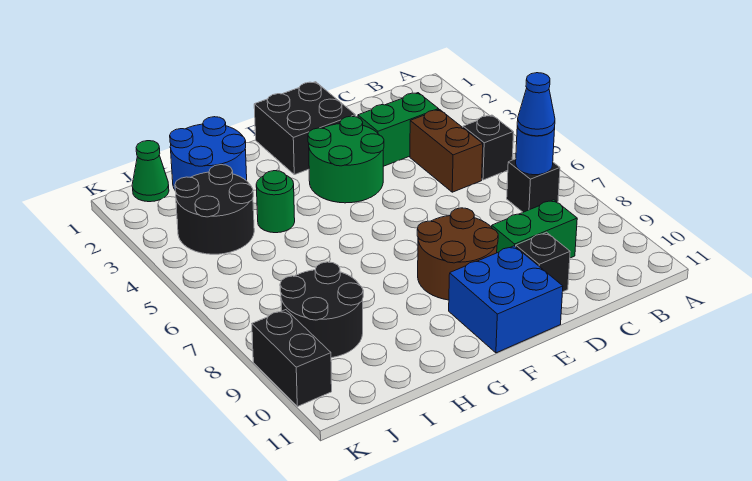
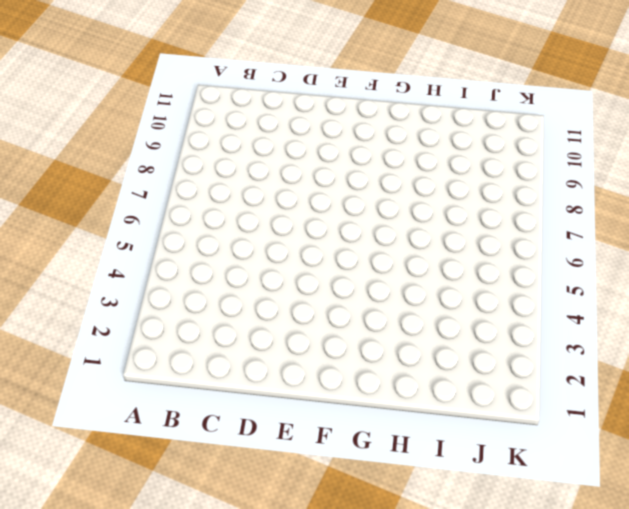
none -> black 1x1 brick [463,115,514,180]
none -> black 1x1 brick [507,159,560,212]
none -> green 1x2 brick [358,93,439,166]

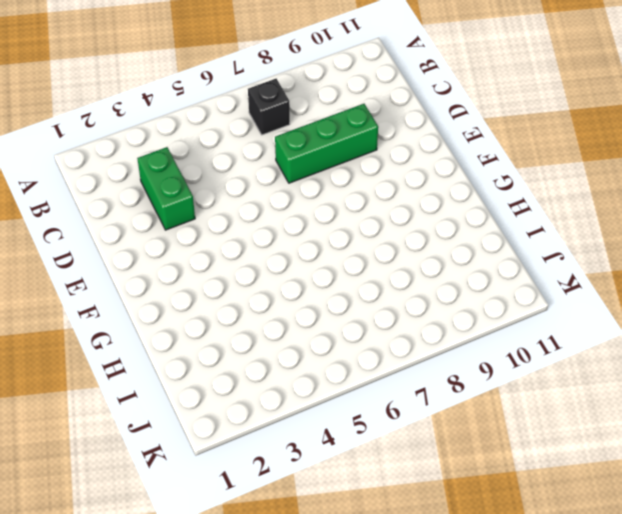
green 1x3 brick [275,104,378,183] -> green 1x2 brick [492,200,577,258]
none -> black 1x1 brick [463,115,514,180]
none -> brown 1x2 brick [410,110,483,192]
none -> black 1x1 brick [516,232,570,292]

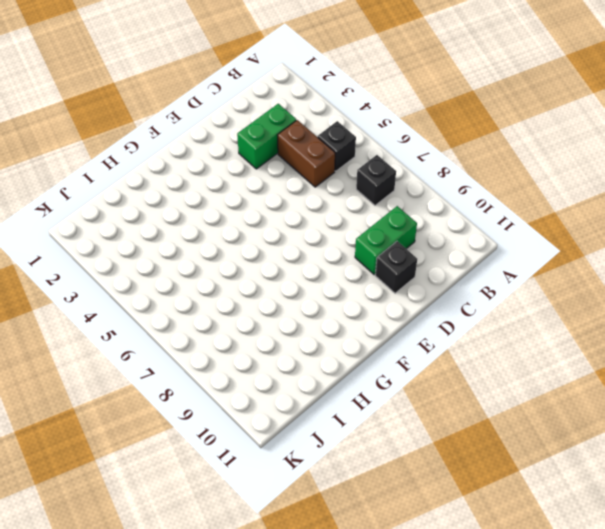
none -> black 2x2 brick [254,82,355,175]
none -> green 2x2 round brick [308,116,384,203]
none -> brown 2x2 round brick [417,208,498,300]

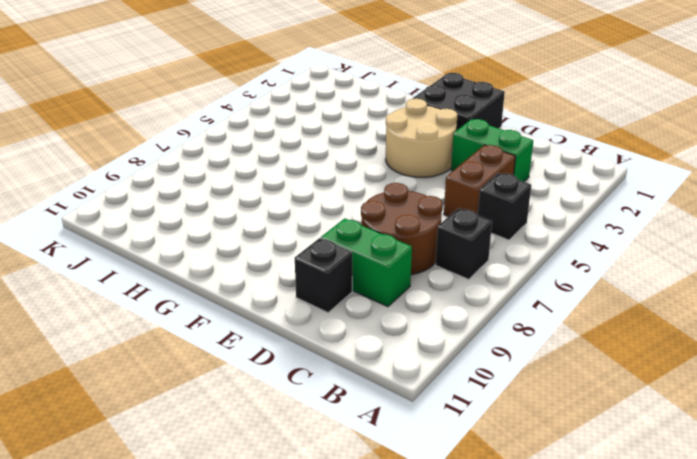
brown 2x2 round brick [361,183,443,275] -> brown 2x2 round brick moved to [417,208,498,300]
tan 2x2 round brick [386,99,457,177] -> green 2x2 round brick [308,116,384,203]
none -> blue 2x2 brick [449,246,563,353]
none -> blue 2x2 round brick [170,117,247,189]
none -> green 1x1 round brick [256,171,295,233]

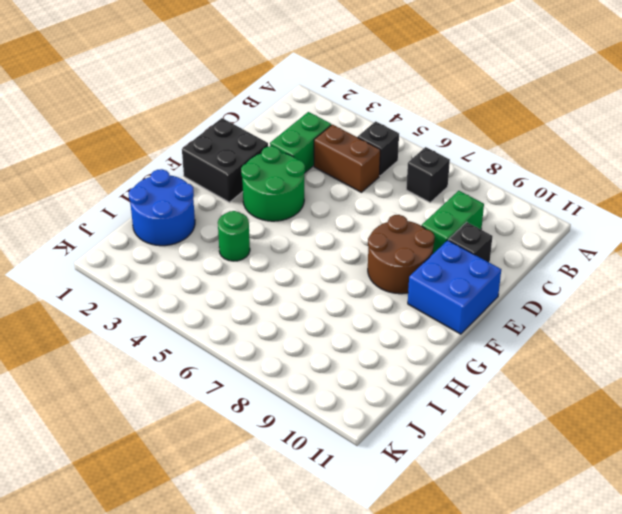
none -> black 2x2 round brick [175,165,254,254]
none -> black 2x2 round brick [280,262,363,358]
none -> green 1x1 cone [132,141,169,202]

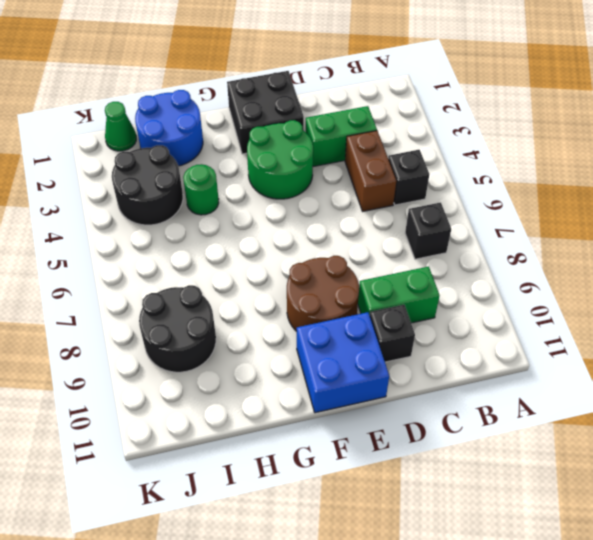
none -> black 1x2 brick [252,310,332,407]
none -> blue 1x1 round brick [516,126,555,175]
none -> blue 1x1 cone [517,73,555,136]

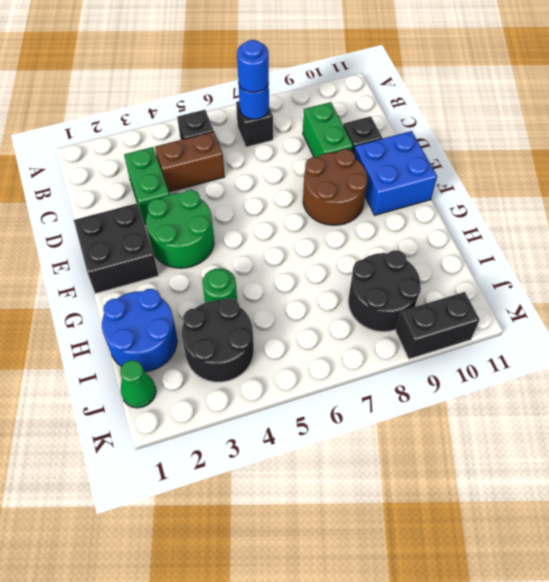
blue 1x1 round brick [237,40,269,92] -> blue 1x1 cone [517,73,555,136]

